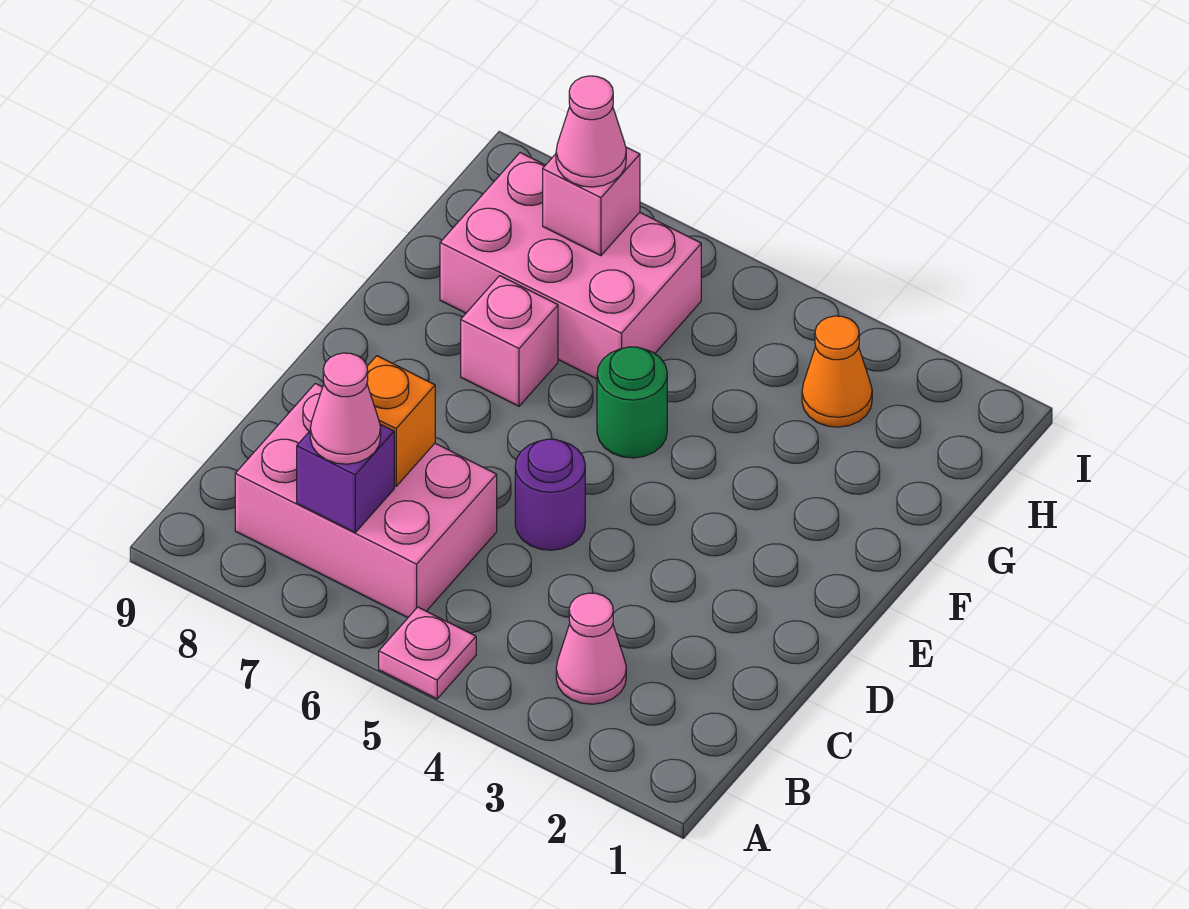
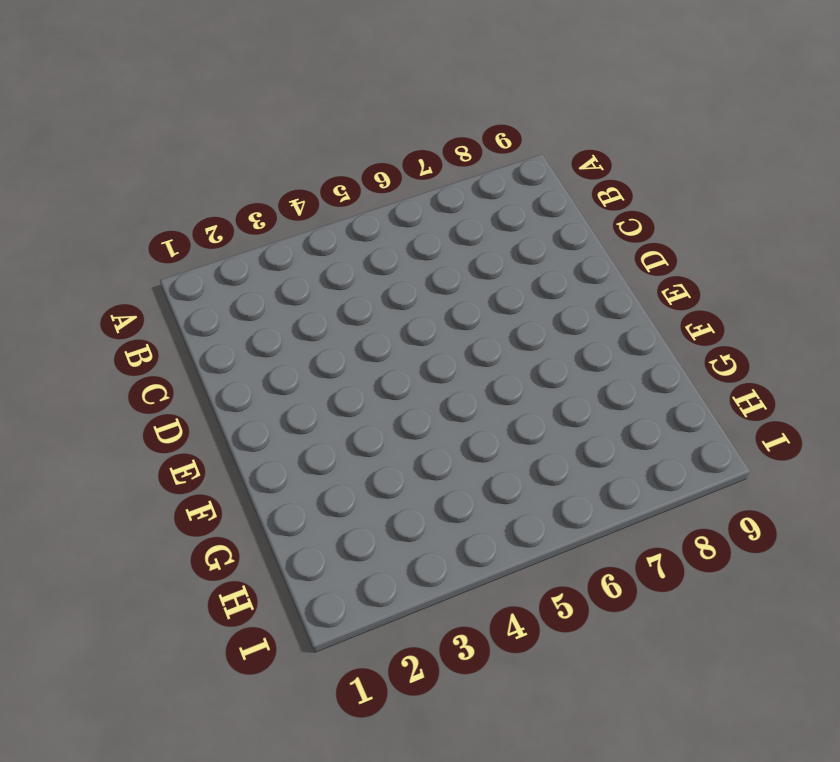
none -> pink 1x1 plate [379,607,476,699]
none -> pink 1x1 cone [556,593,626,704]
none -> pink 2x3 brick [235,383,497,618]

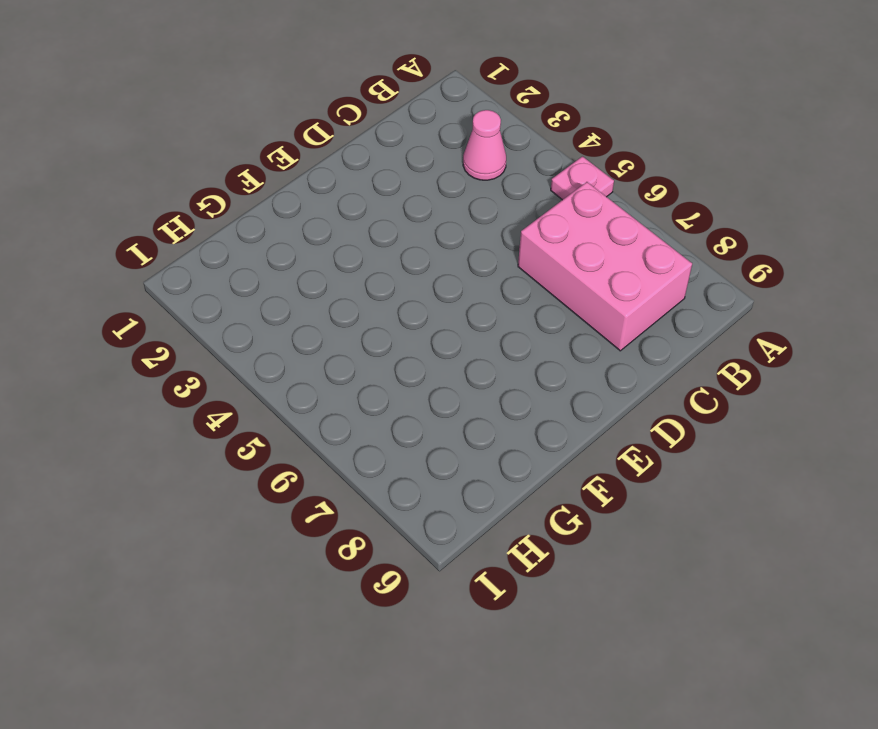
none -> purple 1x1 round brick [515,439,585,550]
none -> green 1x1 round brick [597,347,667,458]
none -> pink 1x1 brick [461,276,558,406]

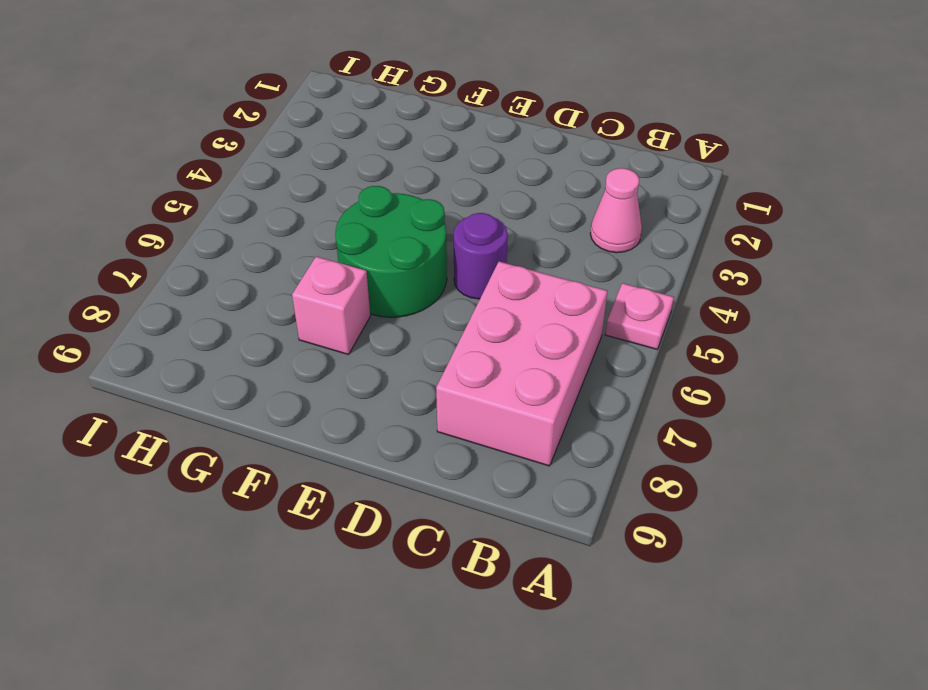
green 2x2 round brick [335,186,447,317] -> green 1x1 round brick [597,347,667,458]
none -> pink 2x3 brick [440,153,701,379]
none -> orange 1x1 cone [802,316,872,427]
none -> purple 1x1 brick [297,424,394,533]

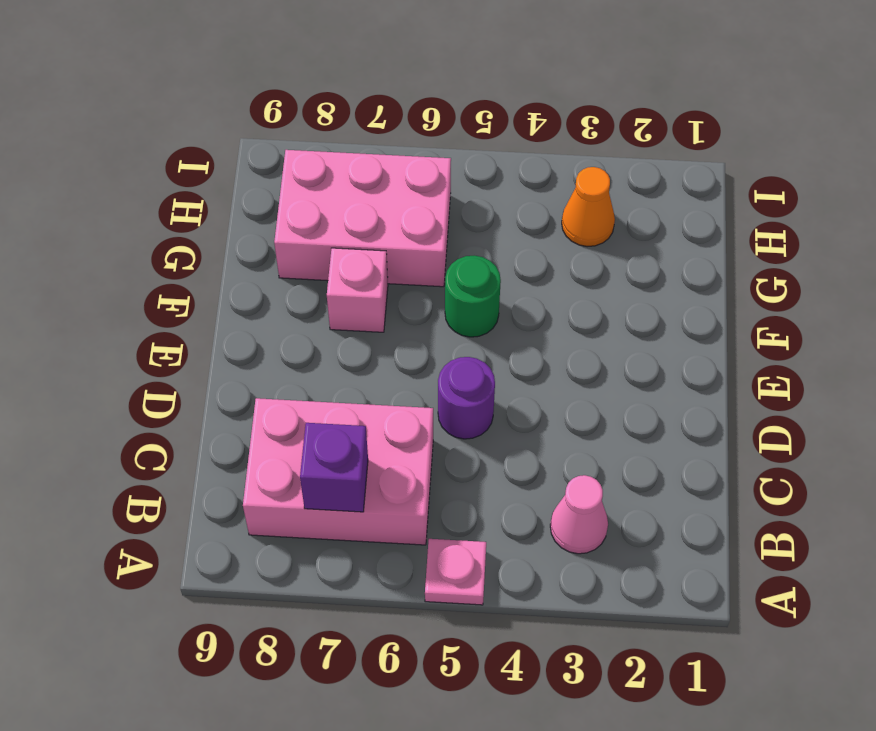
none -> orange 1x1 brick [367,356,435,486]
none -> pink 1x1 brick [543,147,640,256]
none -> pink 1x1 cone [310,353,381,464]

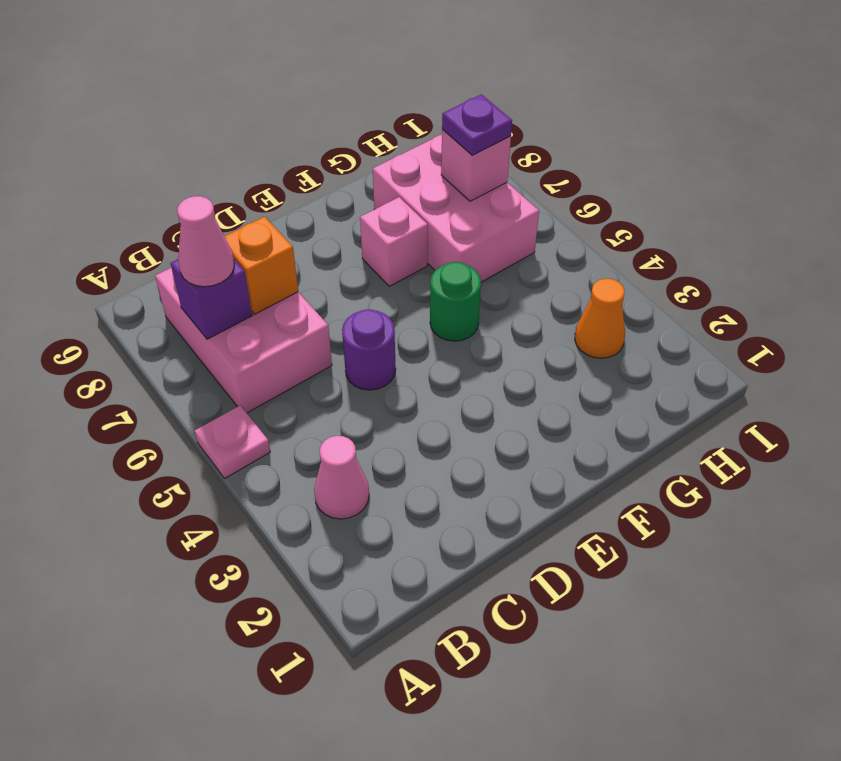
purple 1x1 plate [442,94,512,155] -> pink 1x1 cone [556,76,626,187]

